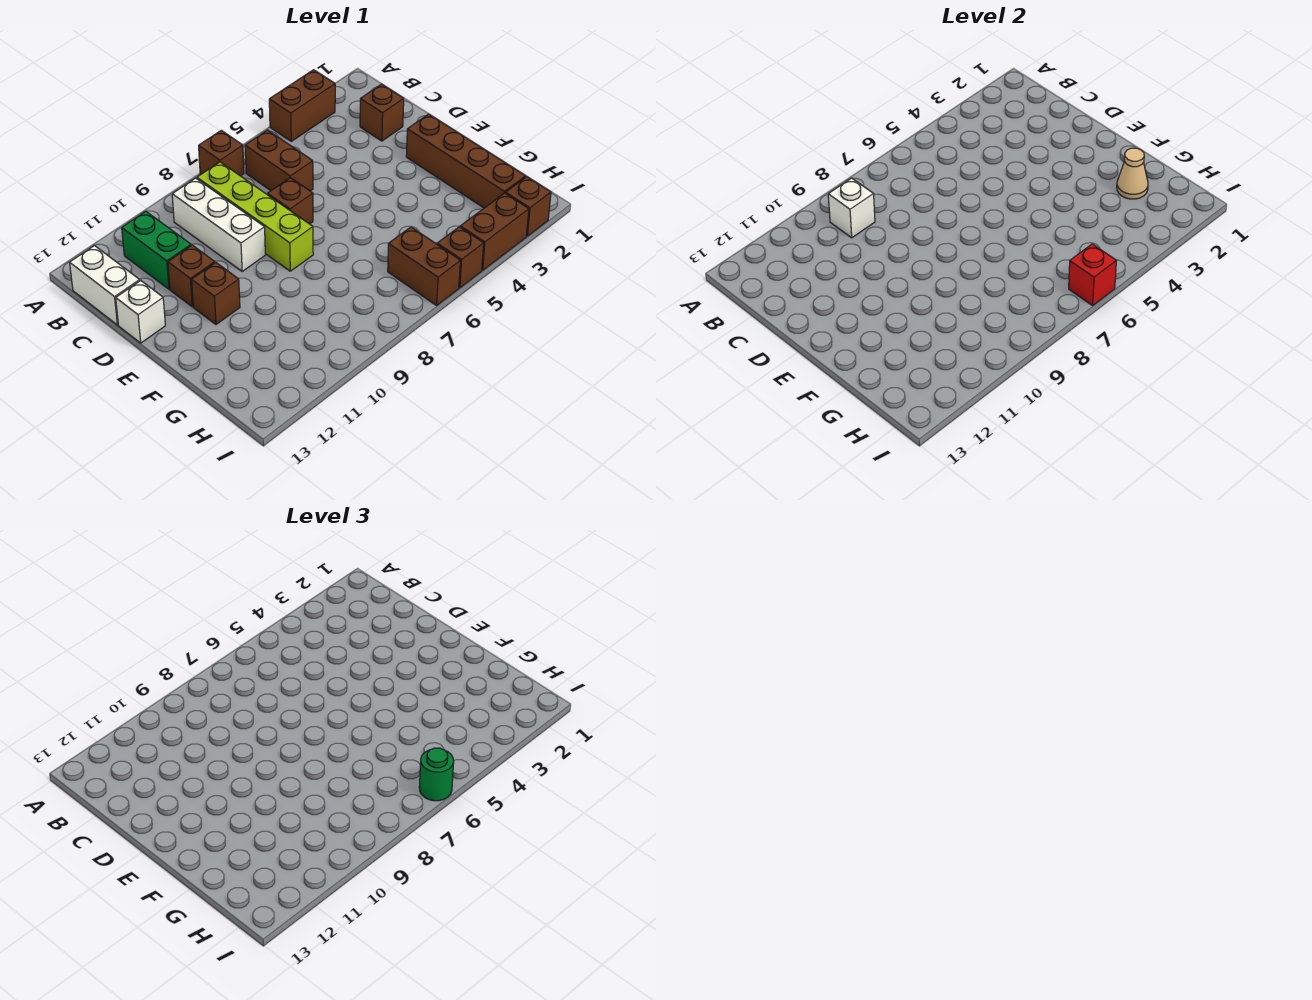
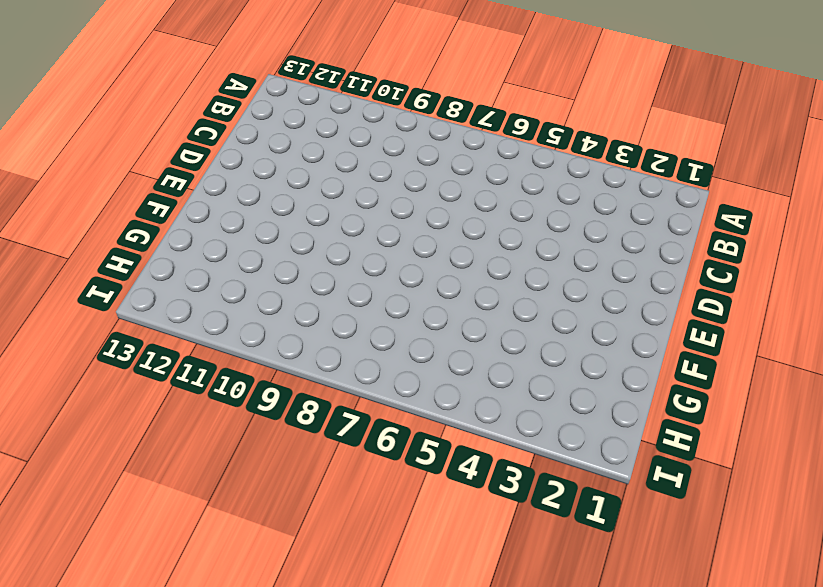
none -> brown 1x2 brick [269,70,335,141]
none -> brown 1x1 brick [199,130,244,176]
none -> brown 1x2 brick [245,130,313,191]

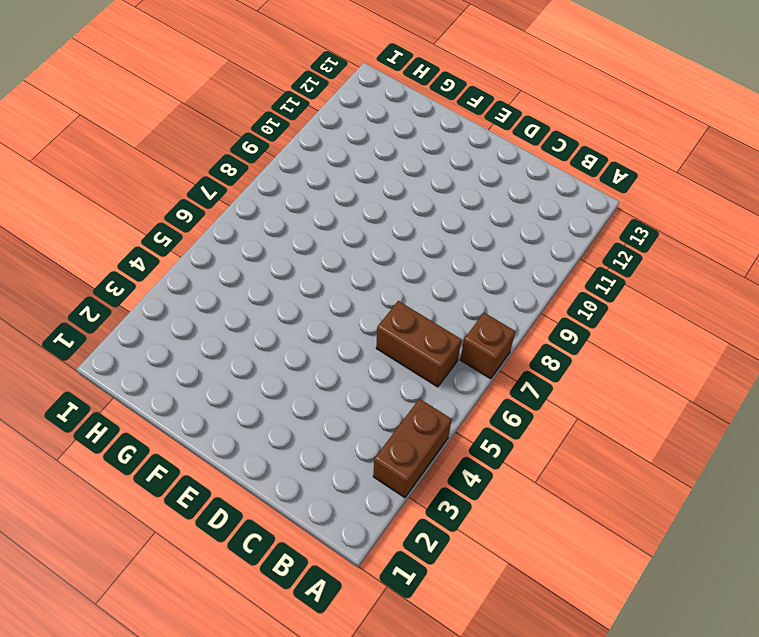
none -> lime 1x4 brick [197,162,313,271]
none -> white 1x3 brick [172,178,265,271]
none -> green 1x2 brick [122,211,191,289]

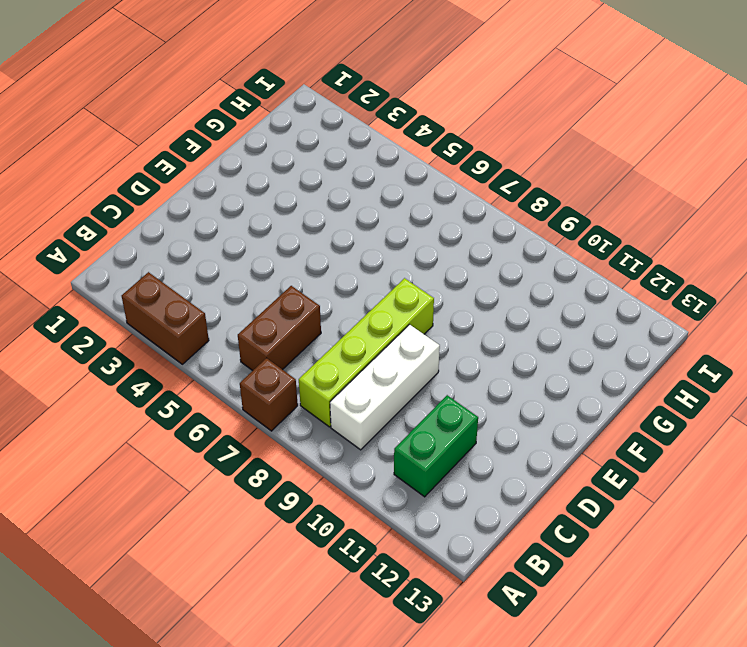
none -> white 1x2 brick [70,245,140,325]
none -> brown 1x1 brick [360,84,404,141]
none -> brown 1x1 brick [268,178,313,224]

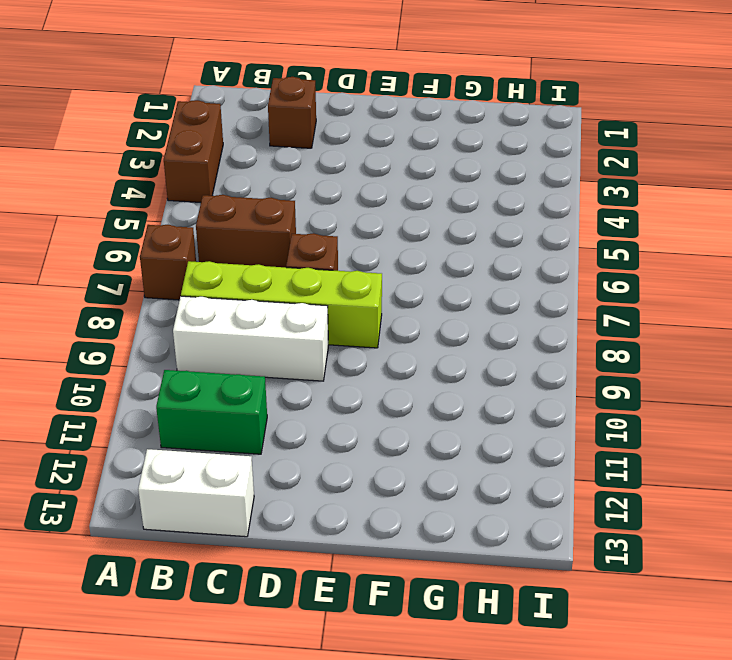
none -> brown 1x1 brick [168,245,215,307]
none -> white 1x1 brick [116,281,165,343]
none -> brown 1x4 brick [406,114,526,208]

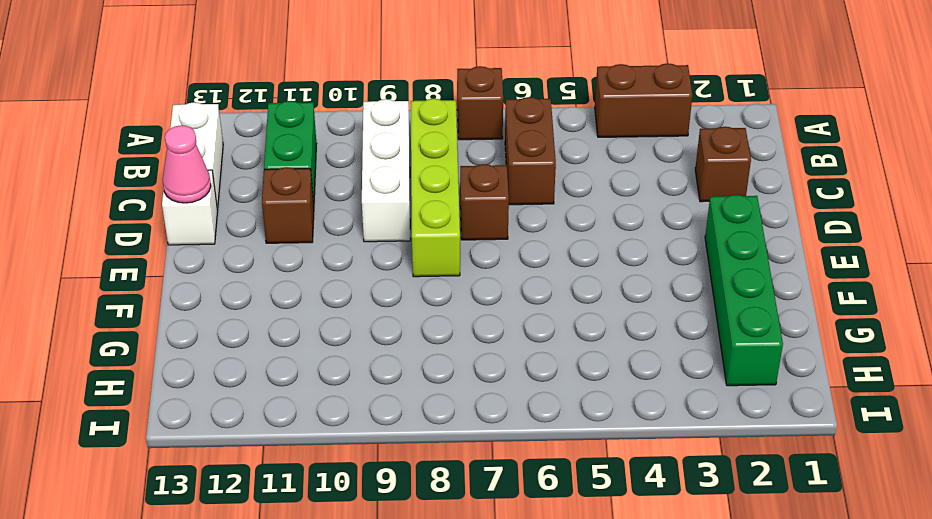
pink 1x1 cone [163,125,211,203] -> none
green 1x4 brick [705,195,783,386] -> brown 1x4 brick [406,114,526,208]
none -> brown 1x1 brick [192,263,240,324]
none -> brown 1x2 brick [388,227,460,305]
none -> brown 1x1 brick [506,177,551,236]

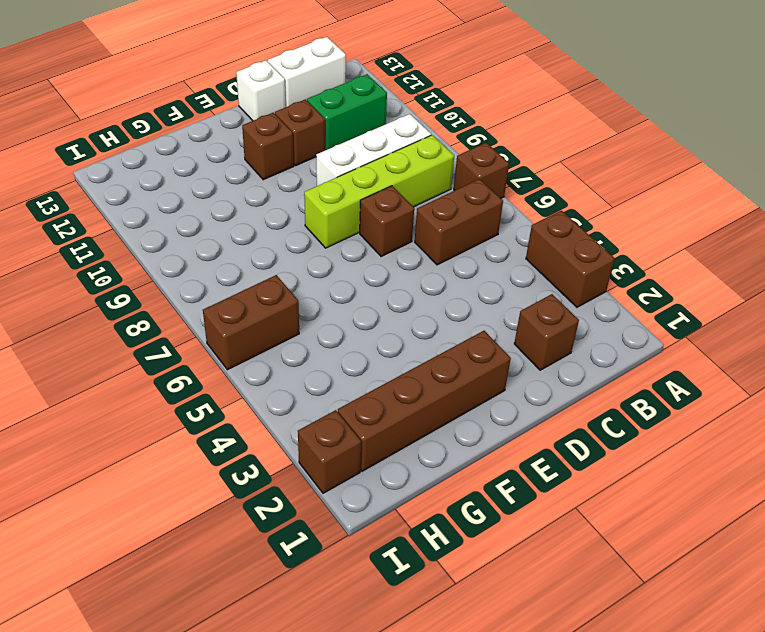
none -> brown 1x2 brick [460,193,529,270]
none -> brown 1x1 brick [437,227,484,288]
none -> white 1x1 brick [828,178,875,238]

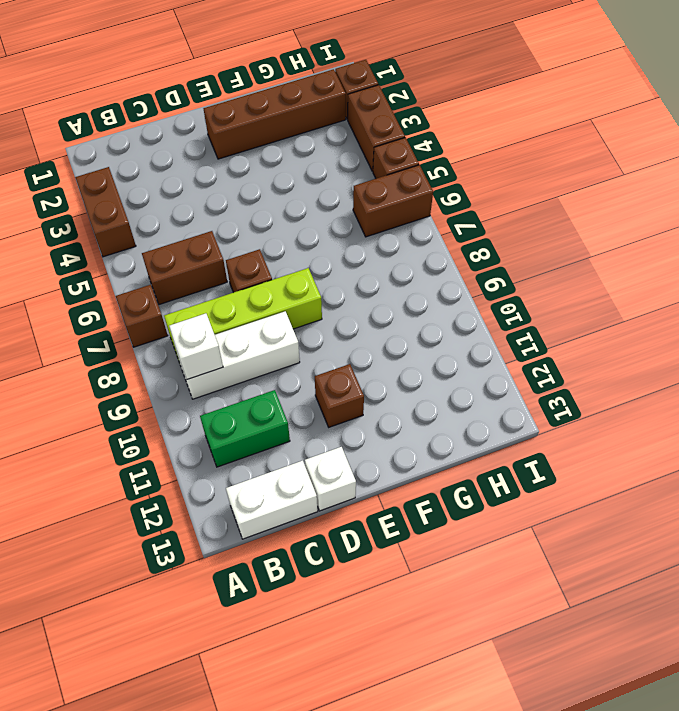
none -> brown 1x1 brick [360,84,404,141]
none -> brown 1x1 brick [168,245,215,307]
none -> tan 1x1 cone [1117,148,1148,199]

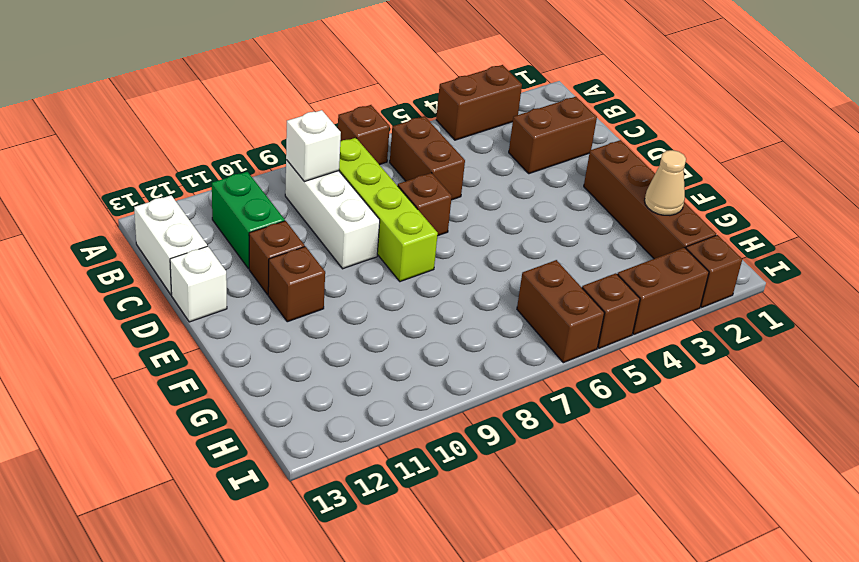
brown 1x2 brick [509,97,597,174] -> brown 1x1 brick [360,84,404,141]
none -> red 1x1 brick [1069,244,1116,305]
none -> green 1x1 round brick [419,748,454,801]

